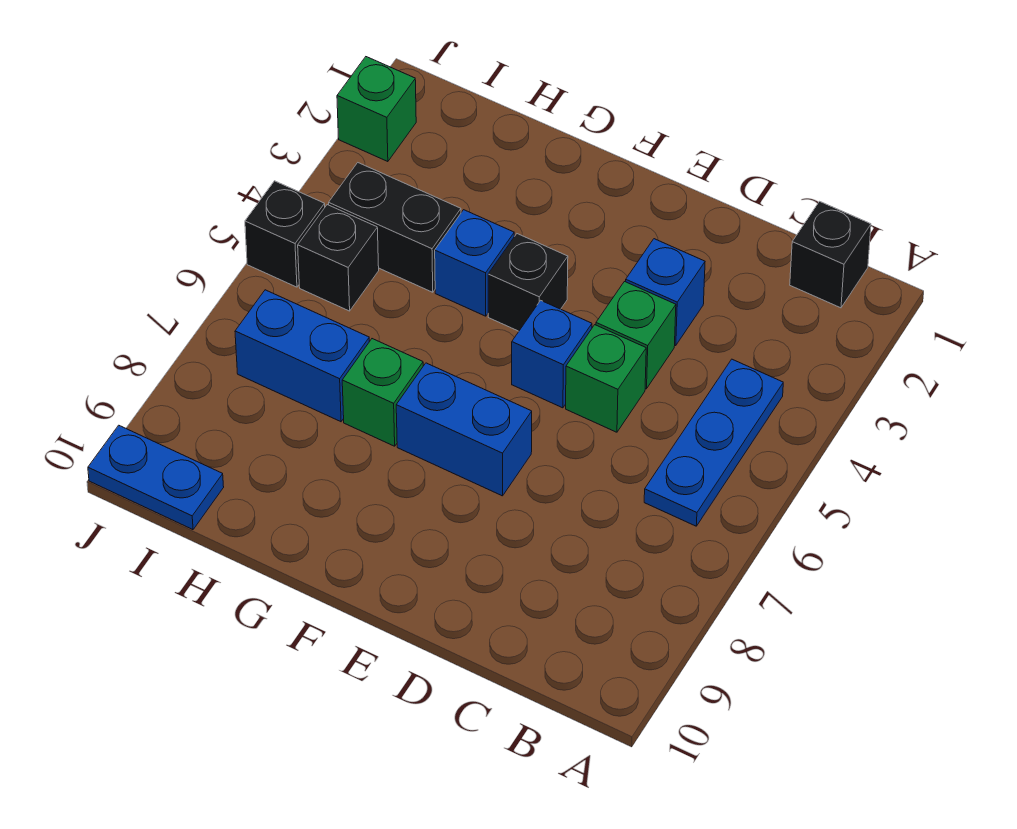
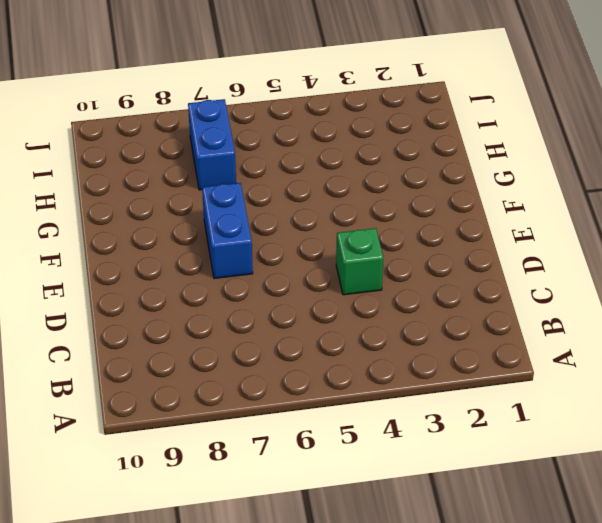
none -> black 1x1 brick [790,201,871,308]
none -> blue 1x3 plate [644,359,783,526]
none -> blue 1x1 brick [626,239,705,346]

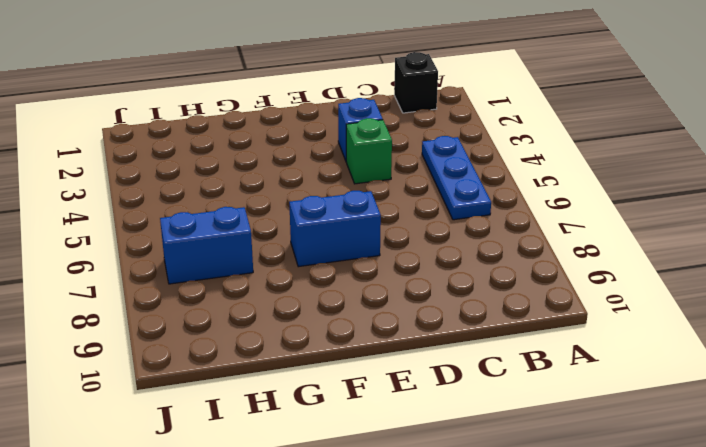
none -> green 1x1 brick [566,325,646,432]
none -> blue 1x1 brick [512,300,592,408]
none -> black 1x1 brick [488,234,568,331]

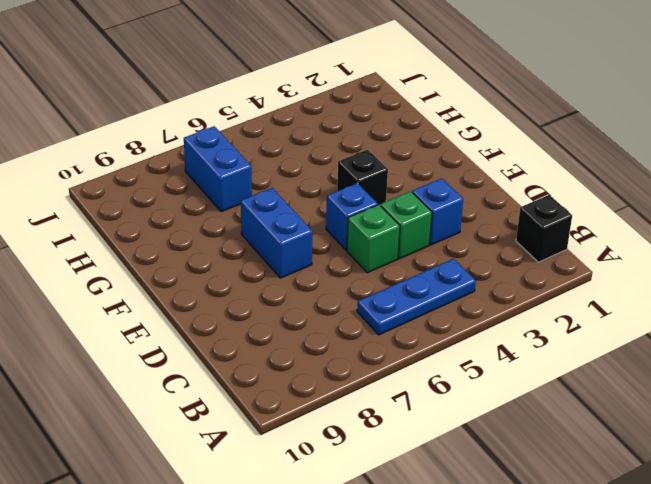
none -> blue 1x1 brick [435,210,514,316]
none -> green 1x1 brick [342,339,423,446]
none -> black 1x2 brick [329,163,461,292]

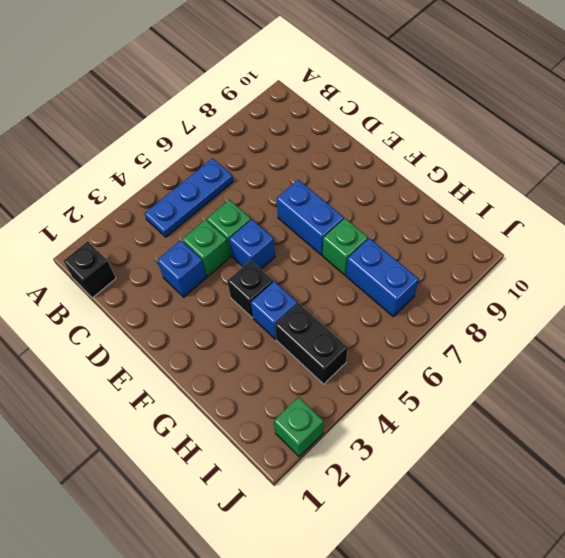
none -> black 1x1 brick [298,205,379,311]
none -> blue 1x2 plate [88,425,224,530]
none -> black 1x1 brick [245,181,325,287]

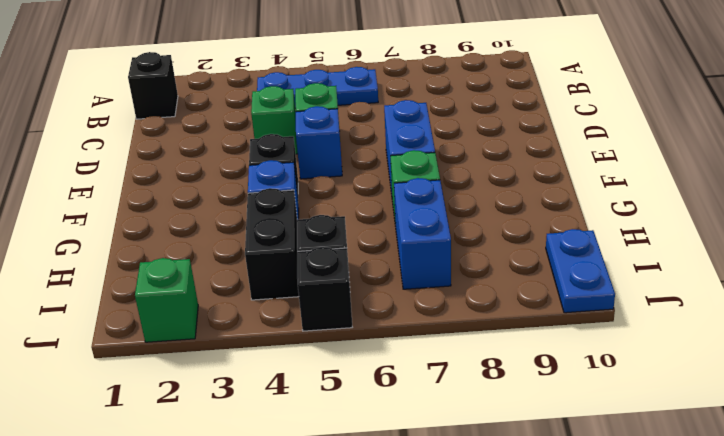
none -> blue 1x1 brick [626,239,705,346]

